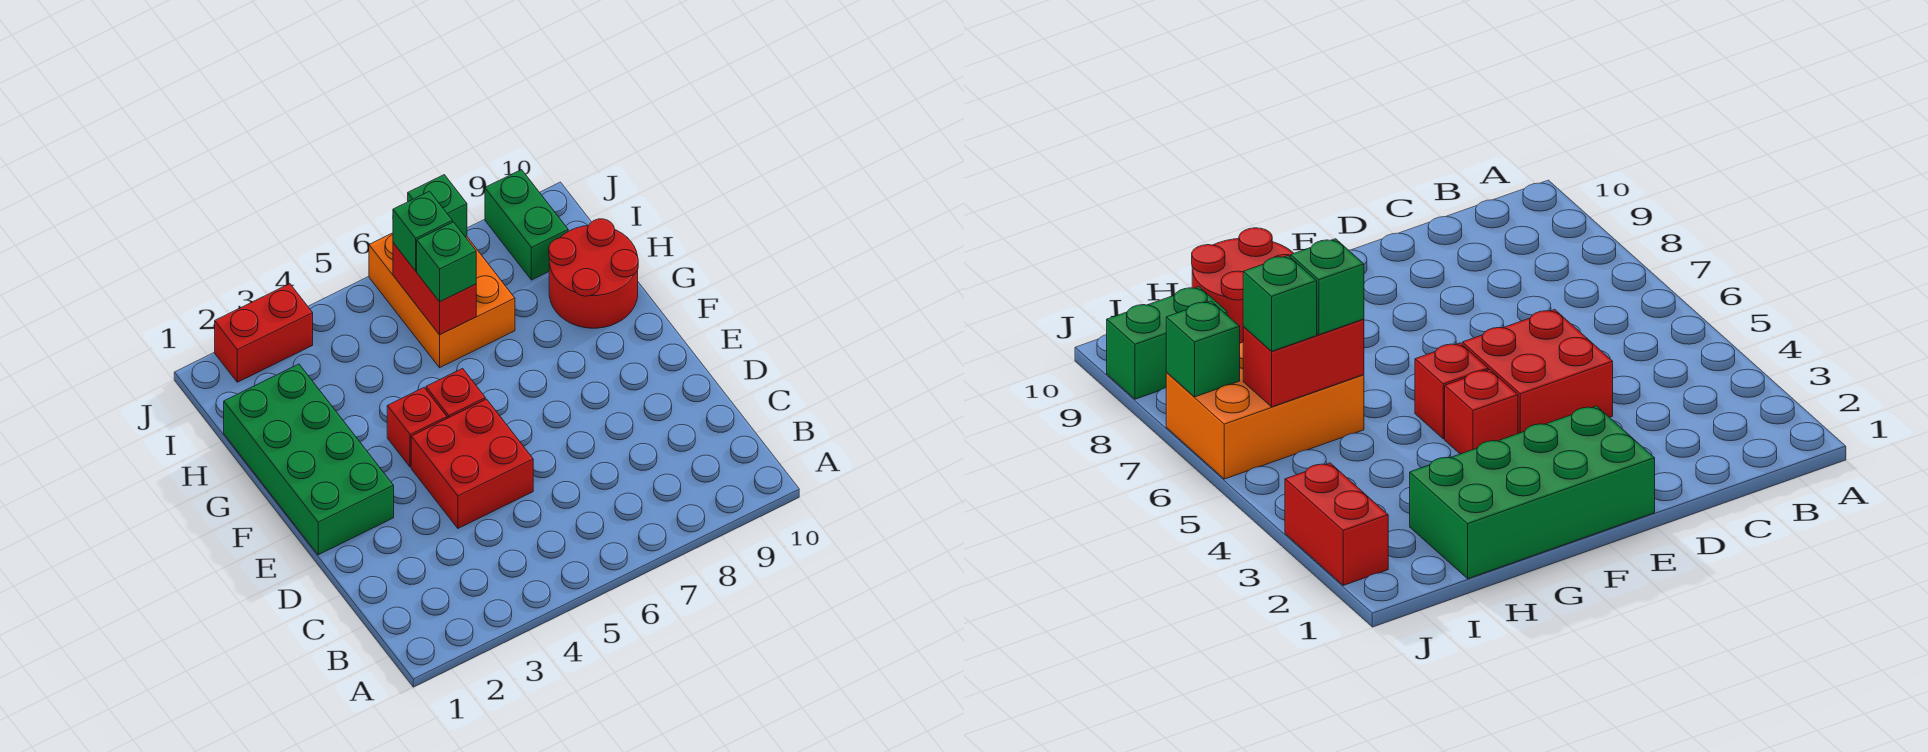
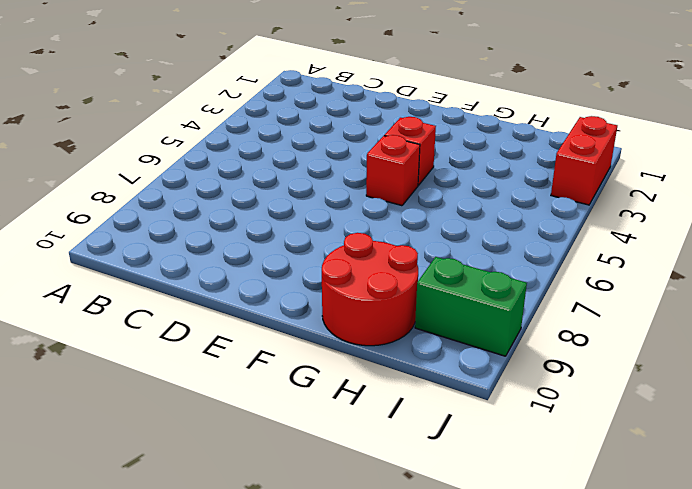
none -> red 2x2 brick [411,399,533,528]
none -> green 2x4 brick [224,364,394,555]
none -> orange 2x3 brick [369,233,515,368]

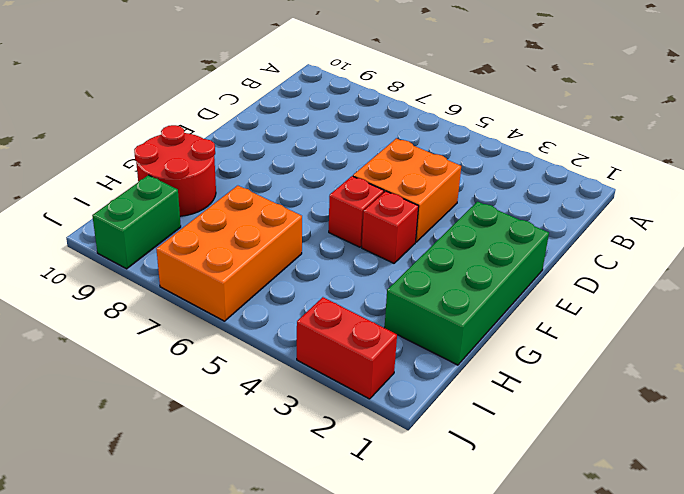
orange 2x2 brick [353,138,461,242] -> red 2x2 brick [411,399,533,528]
none -> red 1x2 brick [393,243,476,335]
none -> green 1x1 brick [408,175,467,237]
none -> green 1x1 brick [417,222,476,302]

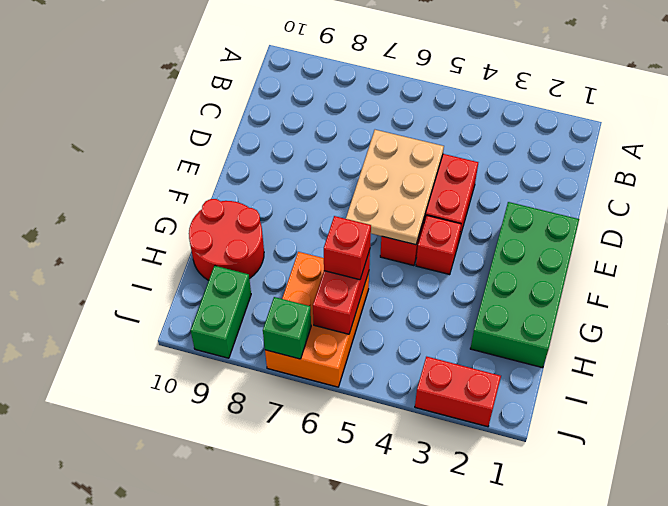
tan 2x3 plate [346,130,444,245] -> none
red 1x1 brick [324,216,371,280] -> green 1x1 brick [417,222,476,302]
none -> green 1x1 brick [393,191,452,271]

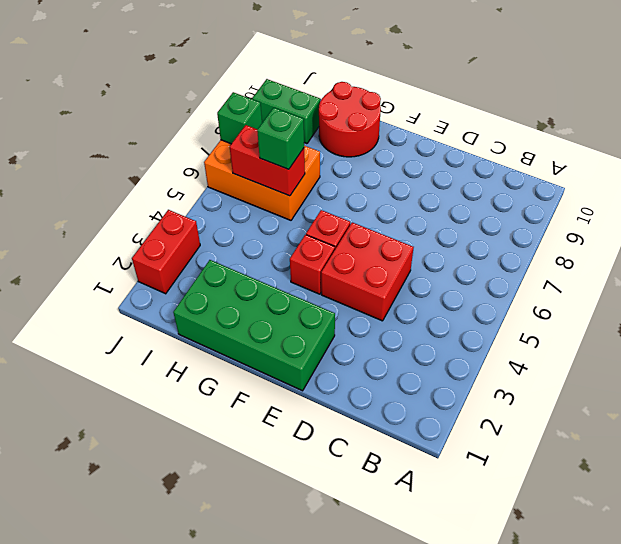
none -> green 1x1 brick [393,191,452,271]

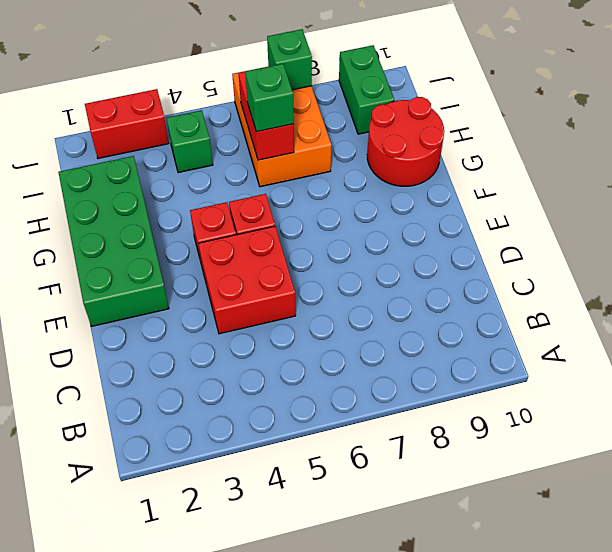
green 1x1 brick [167,110,213,173] -> green 1x1 brick moved to [393,191,452,271]

